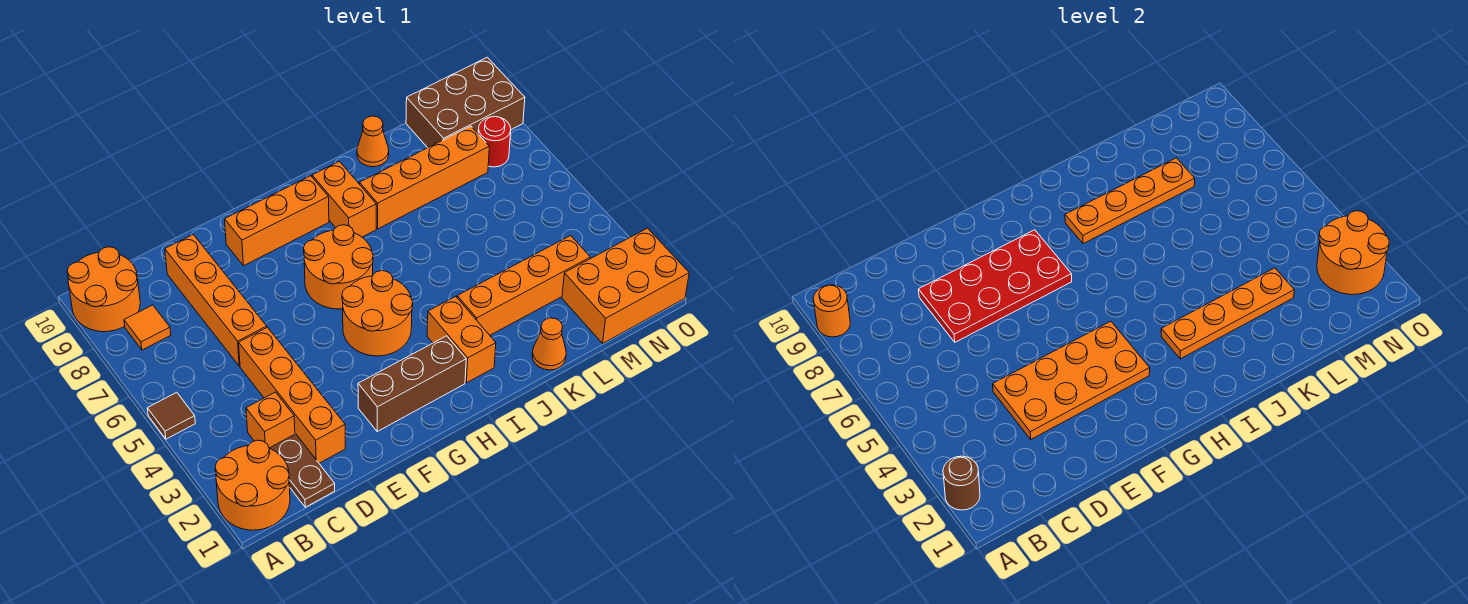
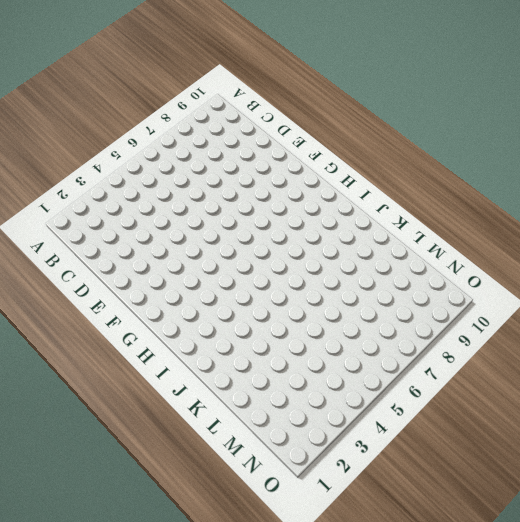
none -> orange 2x2 round brick [215,440,290,530]
none -> brown 1x1 tile [147,392,195,439]
none -> orange 2x2 round brick [67,247,140,332]

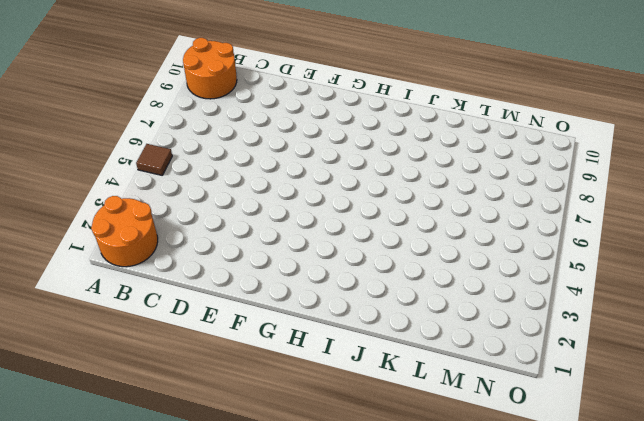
none -> orange 1x1 tile [124,305,171,350]
none -> brown 1x2 plate [269,434,335,507]
none -> orange 1x1 brick [246,392,295,448]

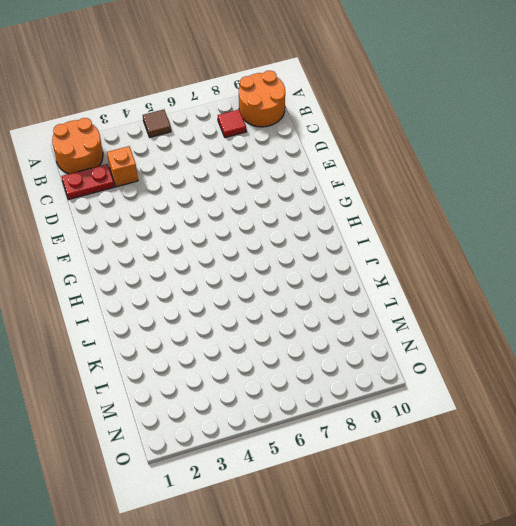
red 1x1 tile [218,110,246,138] -> orange 1x1 tile [124,305,171,350]
red 1x2 plate [61,164,114,200] -> brown 1x2 plate [269,434,335,507]
none -> orange 1x4 brick [239,327,345,463]
none -> orange 1x4 brick [165,235,267,366]
none -> brown 1x3 brick [358,336,466,431]

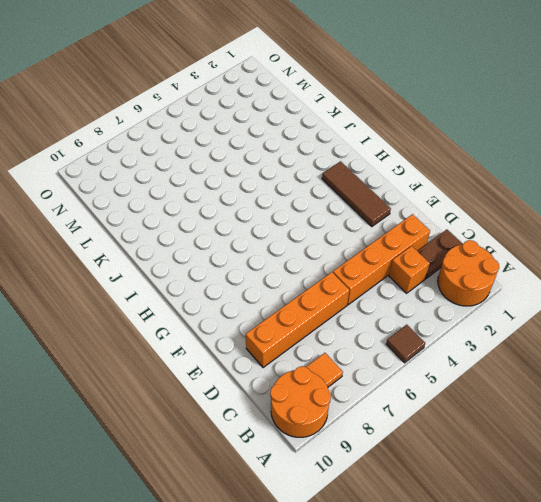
brown 1x3 tile [322,161,391,227] -> brown 1x3 brick [358,336,466,431]
none -> orange 1x3 brick [225,176,329,266]
none -> orange 2x2 round brick [342,271,413,356]
none -> orange 2x2 round brick [303,225,373,309]

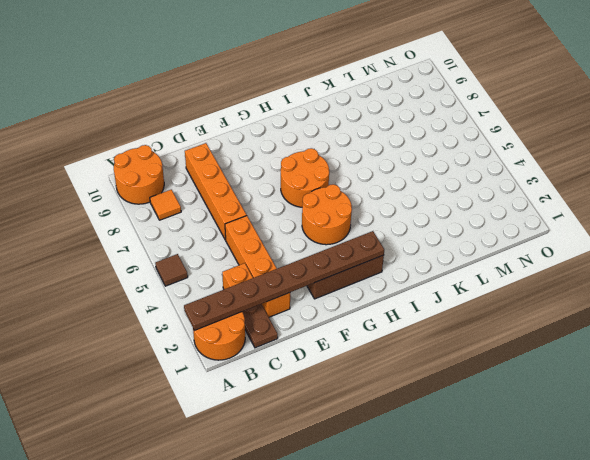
brown 1x8 plate [184,231,384,330] -> brown 1x1 round brick [943,456,980,510]
none -> orange 1x3 brick [225,176,329,266]
none -> orange 1x2 brick [427,297,496,383]
none -> orange 1x2 brick [312,161,376,237]

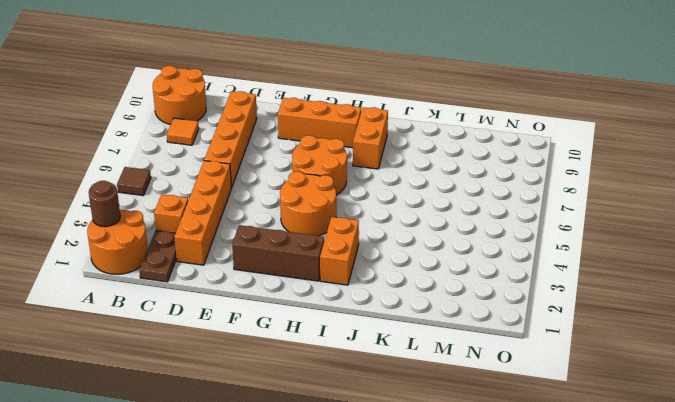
none -> orange 1x4 brick [457,236,590,335]
none -> orange 1x4 brick [360,126,489,229]
none -> orange 1x1 cone [532,318,566,370]

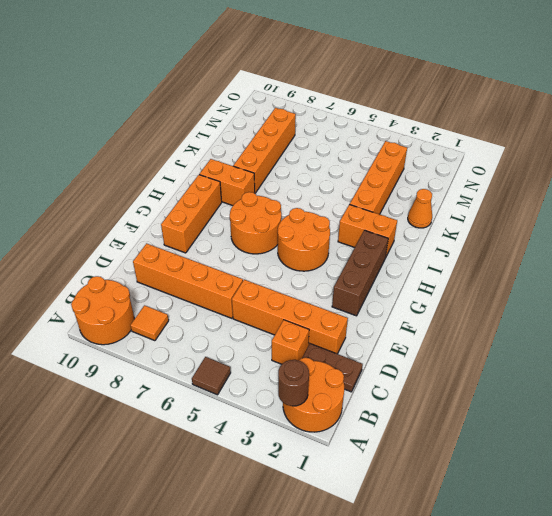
none -> orange 1x1 cone [357,116,389,167]
none -> orange 2x3 brick [562,228,689,343]
none -> brown 2x3 brick [406,57,525,148]

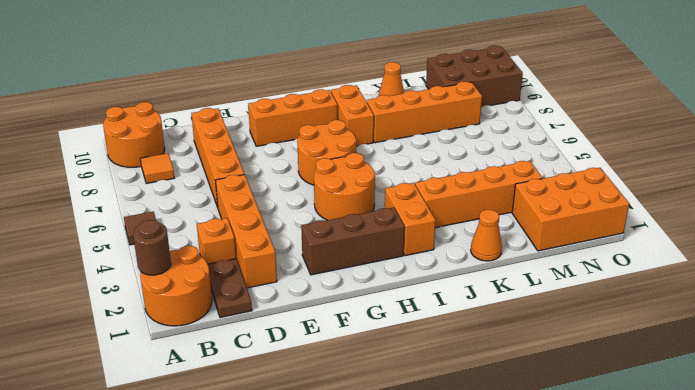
none -> red 1x1 round brick [478,116,511,167]
none -> orange 1x1 round brick [813,285,850,337]
none -> orange 2x4 plate [993,321,1150,439]

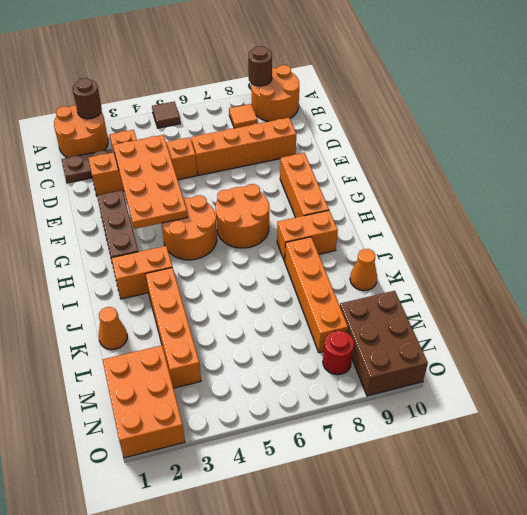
brown 1x1 round brick [248,46,272,86] -> orange 1x1 round brick [813,285,850,337]
none -> red 2x4 plate [918,230,1072,342]
none -> orange 1x4 plate [1161,268,1294,359]
none -> orange 1x4 plate [1065,158,1195,244]

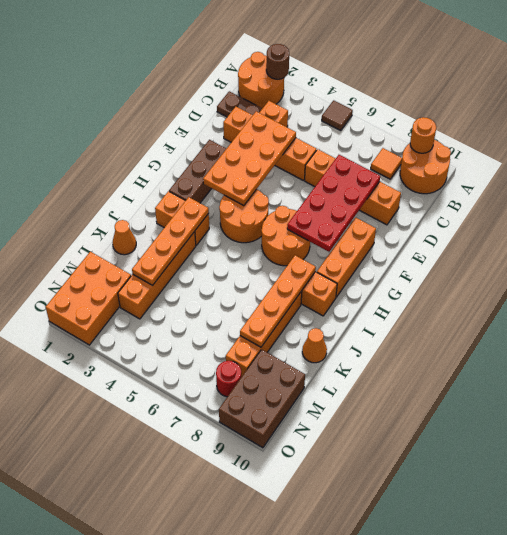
none -> orange 2x2 round brick [1317,211,1389,295]

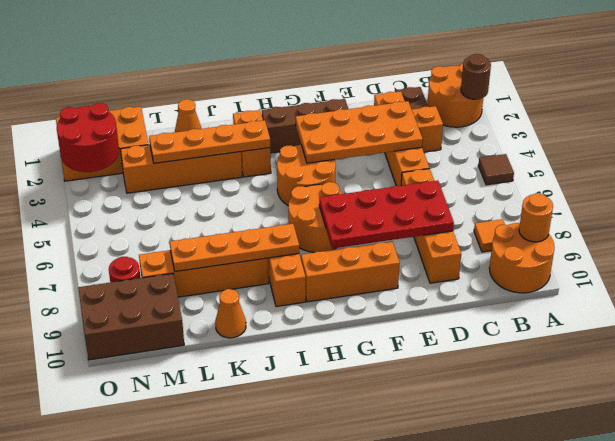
red 2x2 round brick [57,103,119,172] -> orange 2x2 round brick [1317,211,1389,295]

